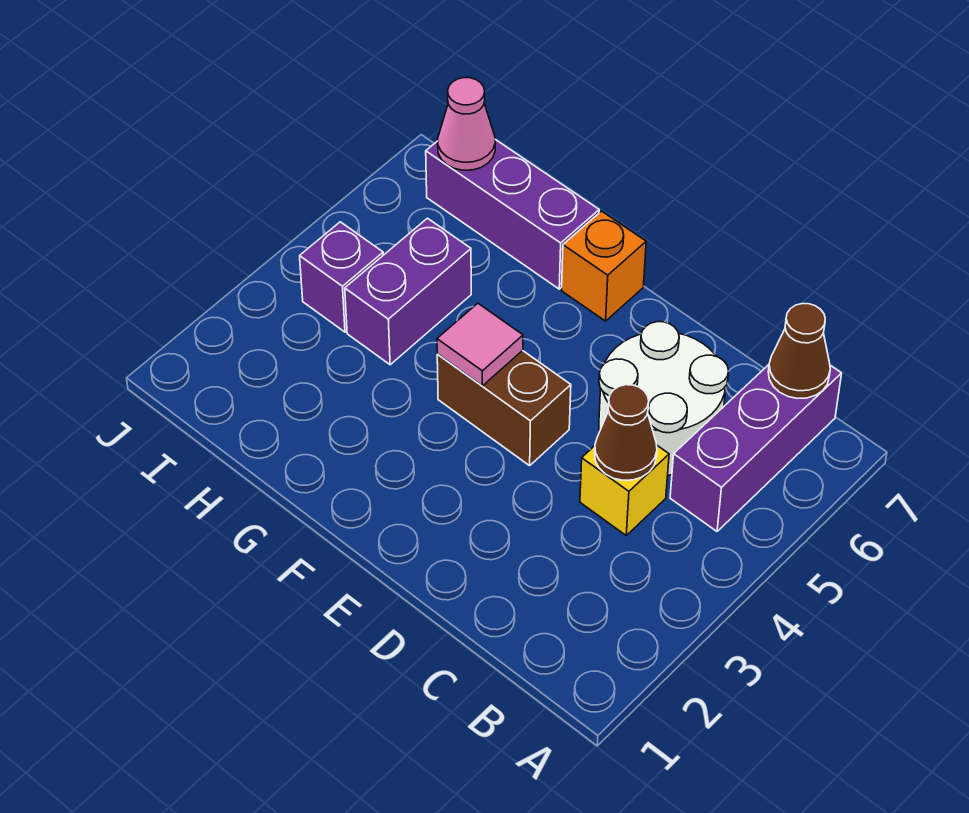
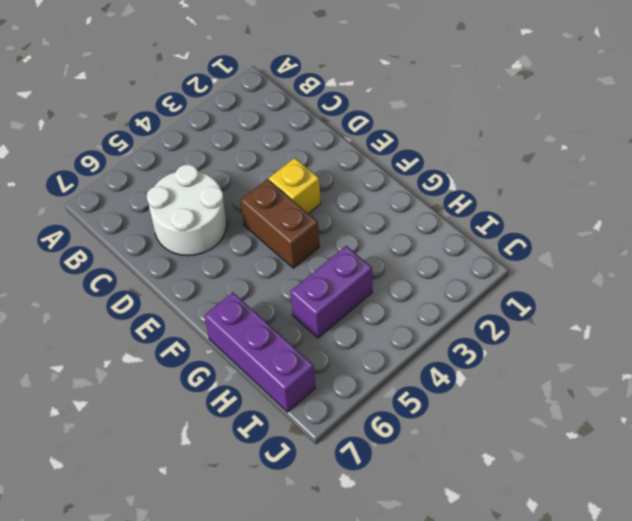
yellow 1x1 brick [269,158,321,214] -> yellow 1x1 brick moved to [580,446,669,535]
none -> purple 1x3 brick [670,365,842,531]
none -> orange 1x1 brick [562,211,646,321]
none -> purple 1x1 brick [300,222,383,332]

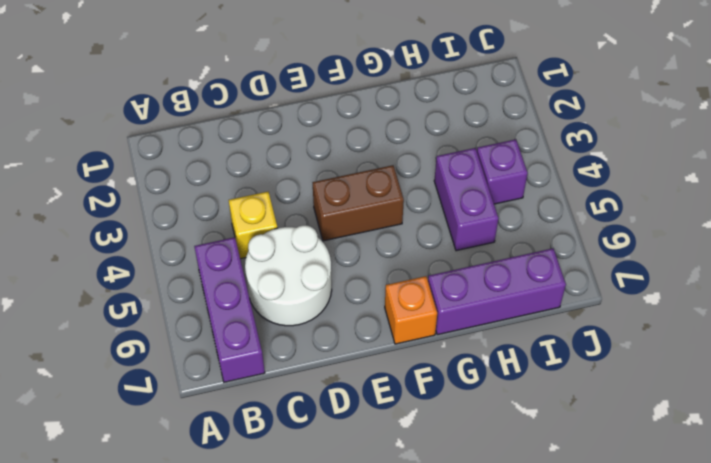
none -> brown 1x1 cone [768,304,830,399]
none -> brown 1x1 cone [595,385,657,480]
none -> pink 1x1 tile [437,303,523,386]

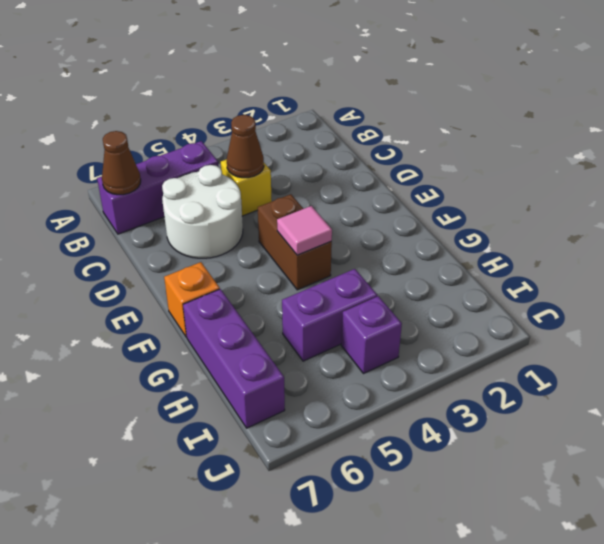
none -> pink 1x1 cone [438,78,495,170]

